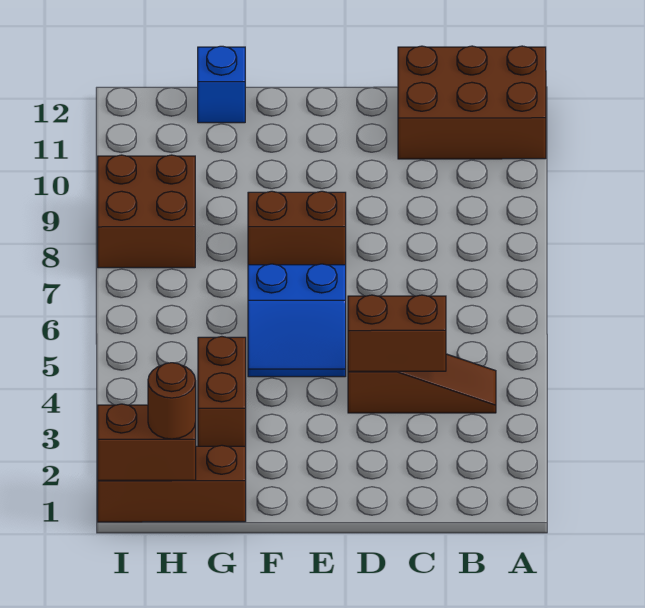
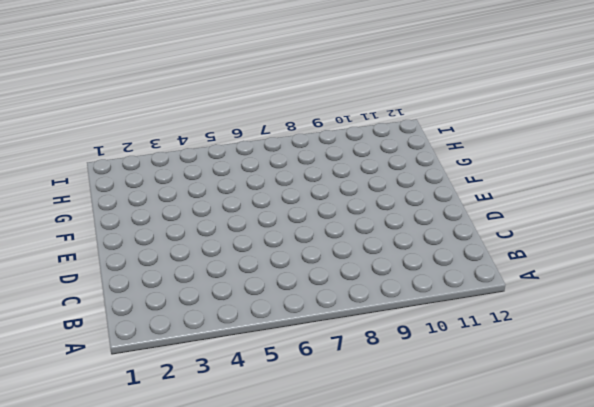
none -> brown 2x3 brick [398,46,546,159]
none -> brown 1x3 slope [348,354,496,413]

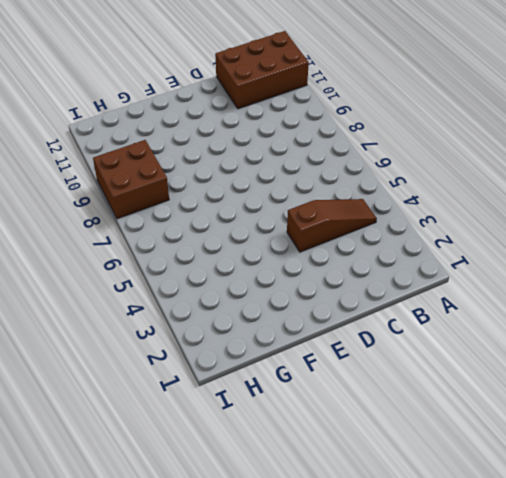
none -> blue 2x2 slope [248,264,346,377]
none -> brown 1x2 brick [248,191,346,265]

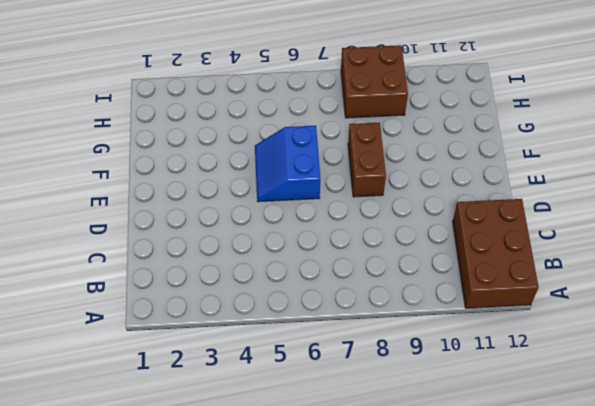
none -> brown 1x3 slope [348,354,496,413]
none -> brown 1x3 brick [98,445,246,522]

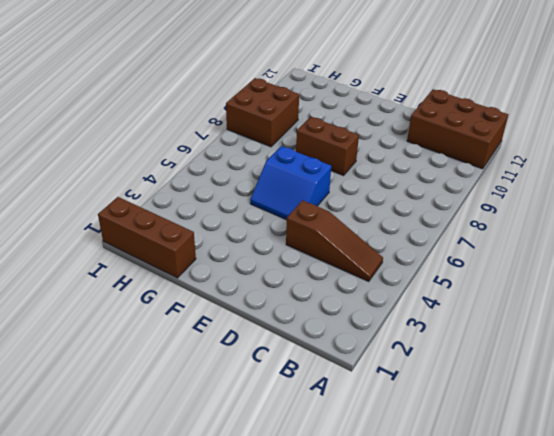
none -> brown 1x2 brick [198,337,246,446]
none -> blue 1x1 brick [198,46,245,123]

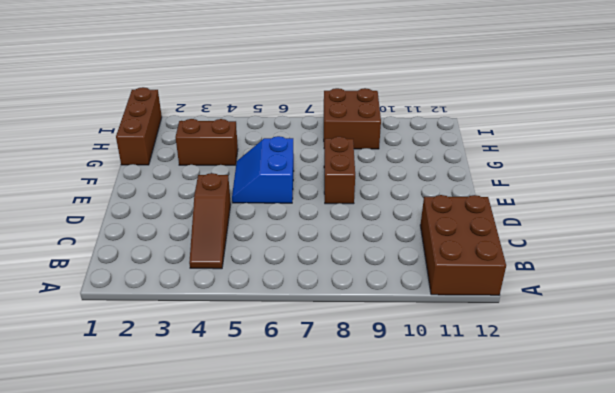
none -> blue 1x1 brick [198,46,245,123]
none -> brown 1x2 brick [348,295,446,371]

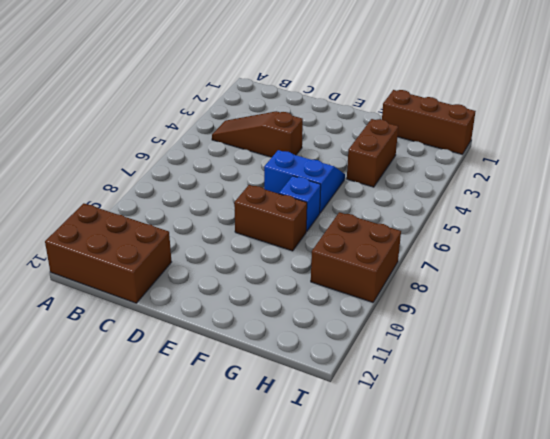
blue 1x1 brick [279,176,321,231] -> blue 1x1 brick moved to [198,46,245,123]
none -> brown 1x2 brick [348,295,446,371]
none -> brown 1x2 brick [98,404,196,480]

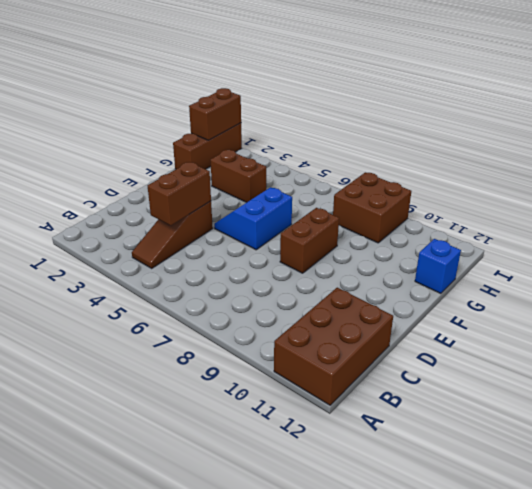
none -> brown 1x1 round brick [148,363,196,439]

